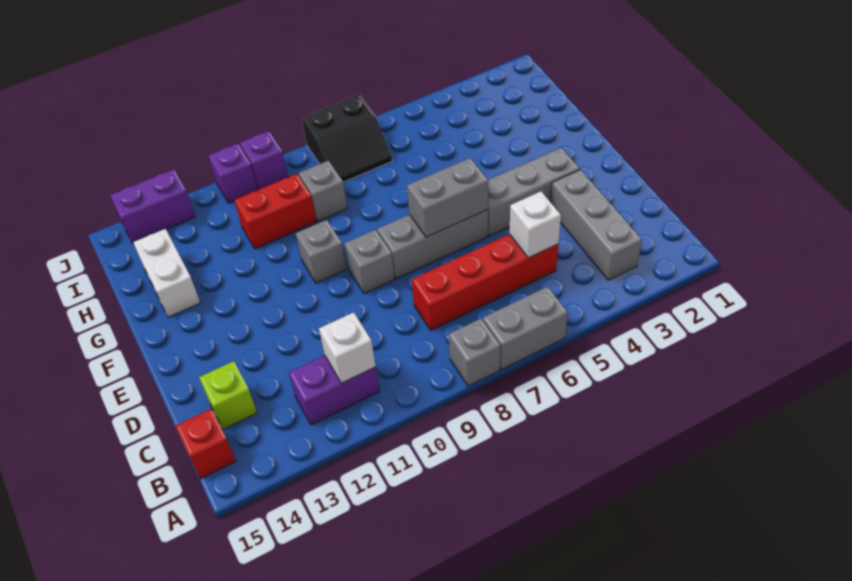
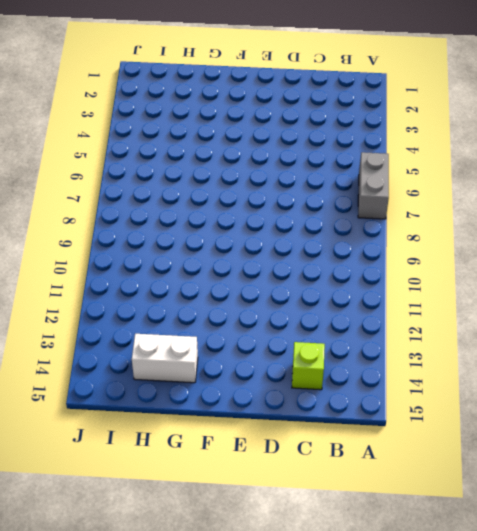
none -> grey 1x1 brick [449,319,500,386]
none -> grey 1x3 brick [551,169,642,280]
none -> purple 1x2 brick [289,356,380,425]

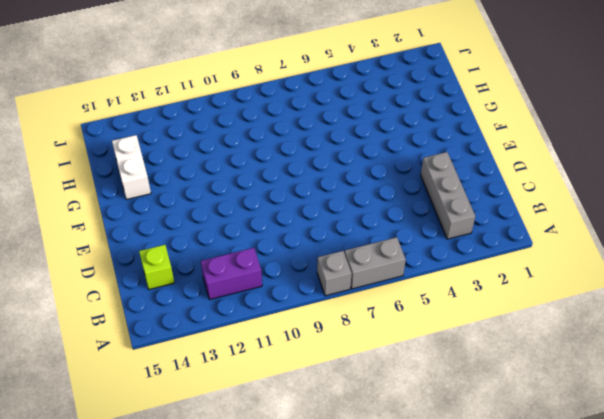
none -> red 1x1 brick [175,409,236,479]
none -> red 1x4 brick [412,234,558,330]
none -> grey 1x3 brick [488,147,580,236]

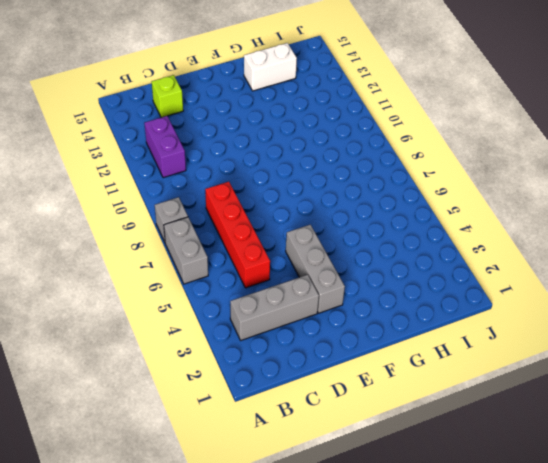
none -> red 1x1 brick [175,409,236,479]
none -> grey 1x3 brick [377,210,488,279]
none -> grey 1x1 brick [344,230,395,293]

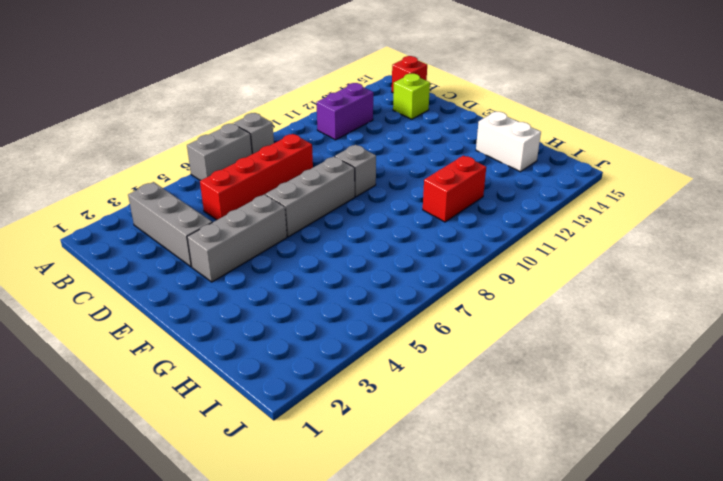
none -> grey 1x1 brick [296,220,346,283]
none -> grey 1x1 brick [299,161,347,221]
none -> black 2x2 slope [302,94,392,182]

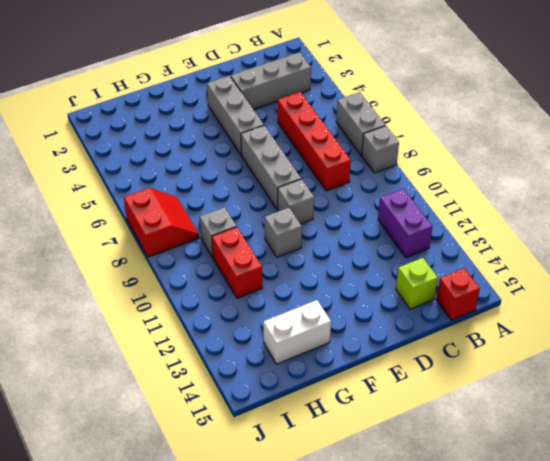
red 2x2 slope [124,188,199,257] -> black 2x2 slope [302,94,392,182]
none -> purple 1x1 brick [240,131,288,189]
none -> purple 1x1 brick [208,144,258,203]
none -> purple 1x2 brick [110,169,195,244]

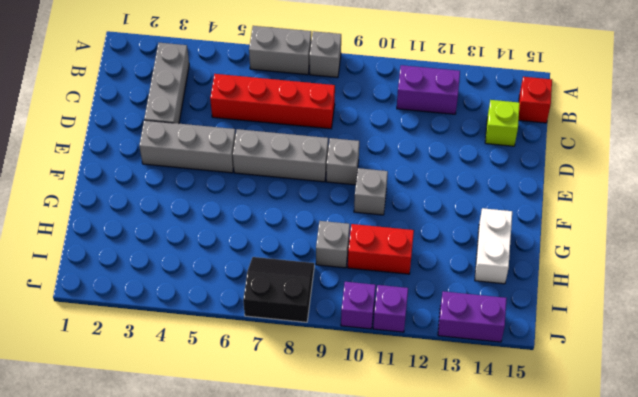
none -> white 1x1 brick [319,312,376,383]
none -> white 1x1 brick [509,191,561,258]
none -> grey 1x2 brick [407,158,488,237]

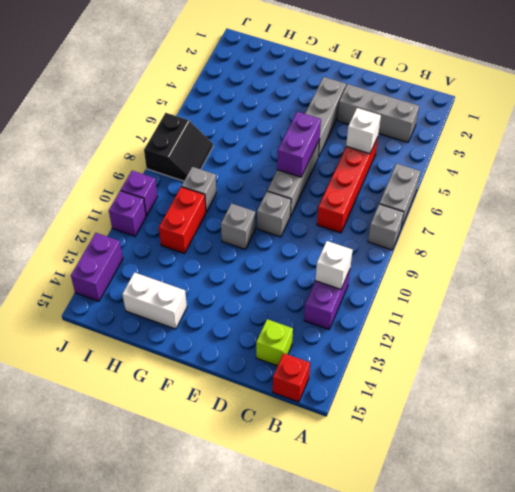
purple 1x2 brick [277,112,321,177] -> grey 1x2 brick [407,158,488,237]

